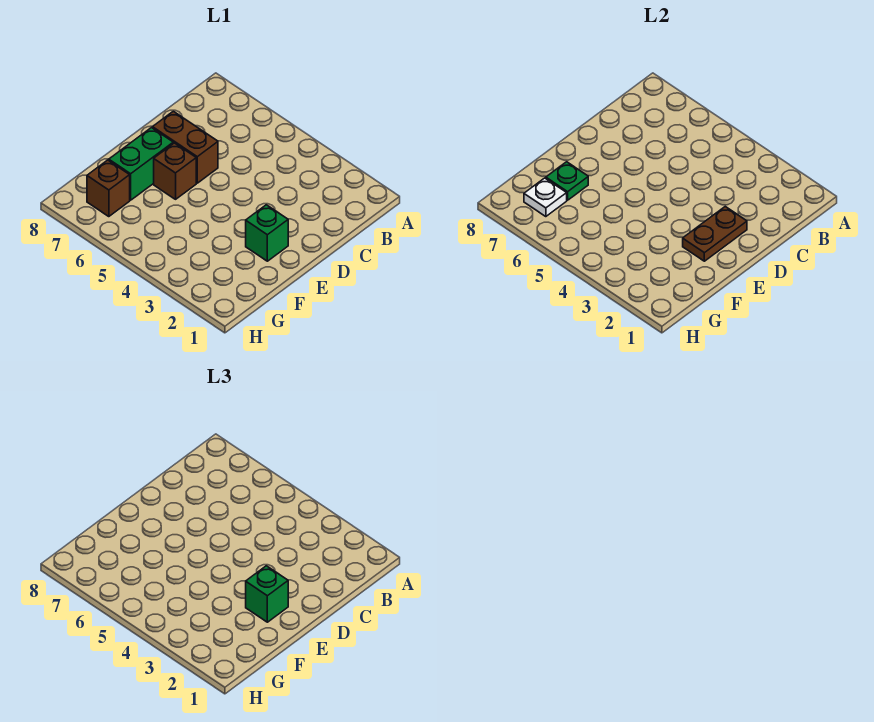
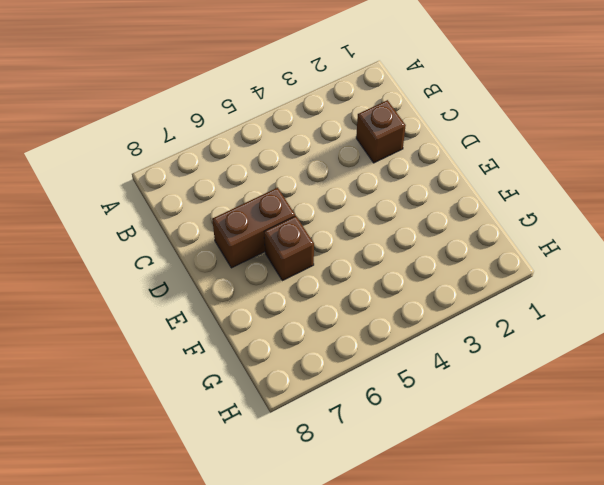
brown 1x1 brick [356,100,406,163] -> brown 1x1 brick moved to [87,160,130,217]
none -> green 1x1 brick [246,205,288,261]
none -> green 1x2 brick [109,128,173,200]

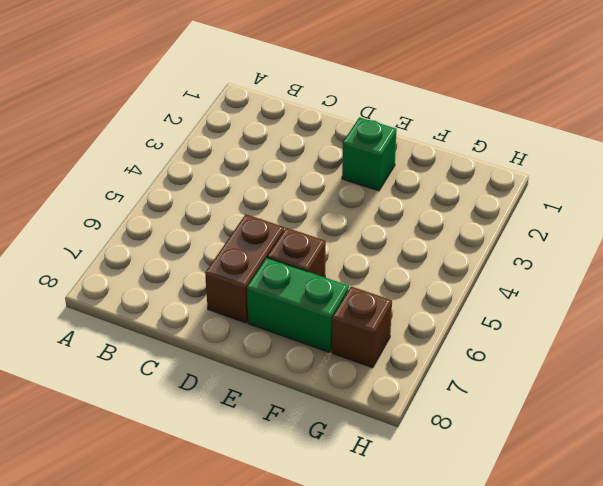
none -> brown 1x2 plate [683,207,747,261]
none -> green 1x1 plate [546,162,588,200]

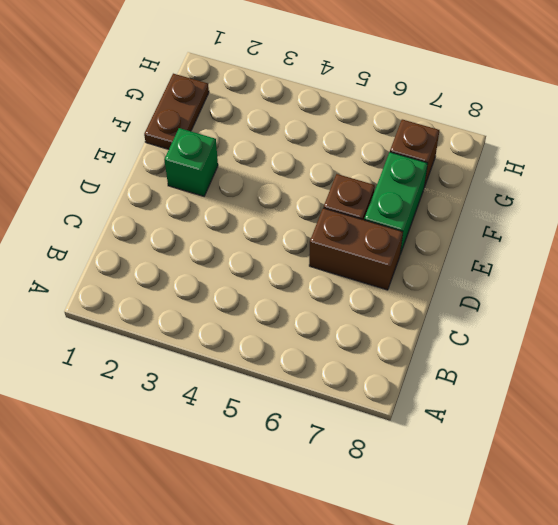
brown 1x2 plate [144,74,209,149] -> brown 1x2 plate moved to [683,207,747,261]
none -> green 1x1 plate [546,162,588,200]
none -> white 1x1 plate [524,178,567,217]

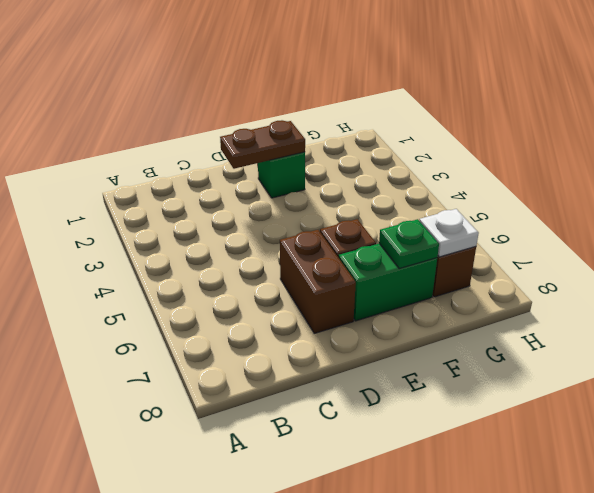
none -> green 1x1 brick [246,566,288,622]

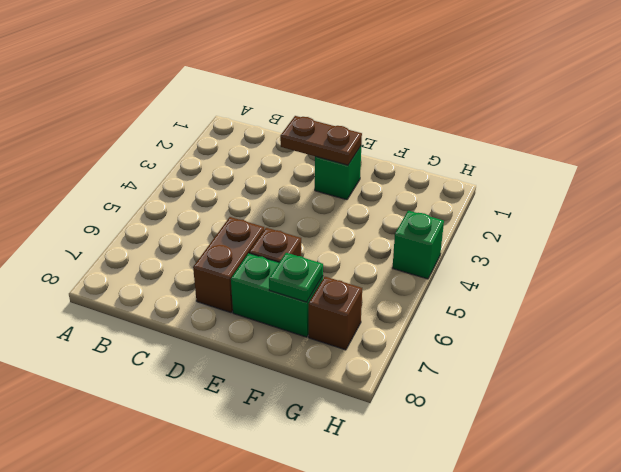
green 1x1 brick [393,211,444,279] -> green 1x1 brick moved to [246,566,288,622]
none -> white 1x1 plate [524,178,567,217]

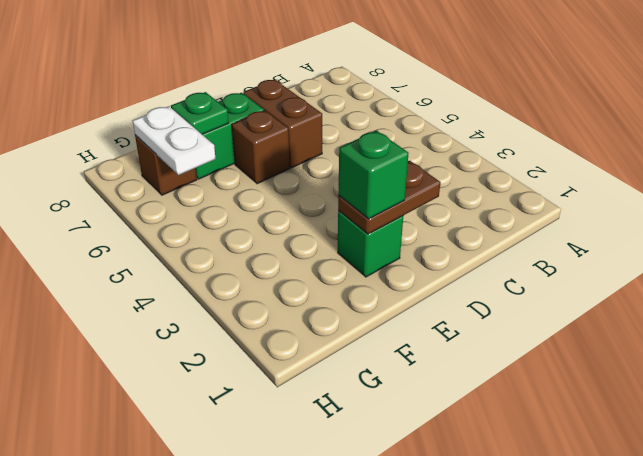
white 1x2 plate [133,106,216,175] -> white 1x1 plate [524,178,567,217]

